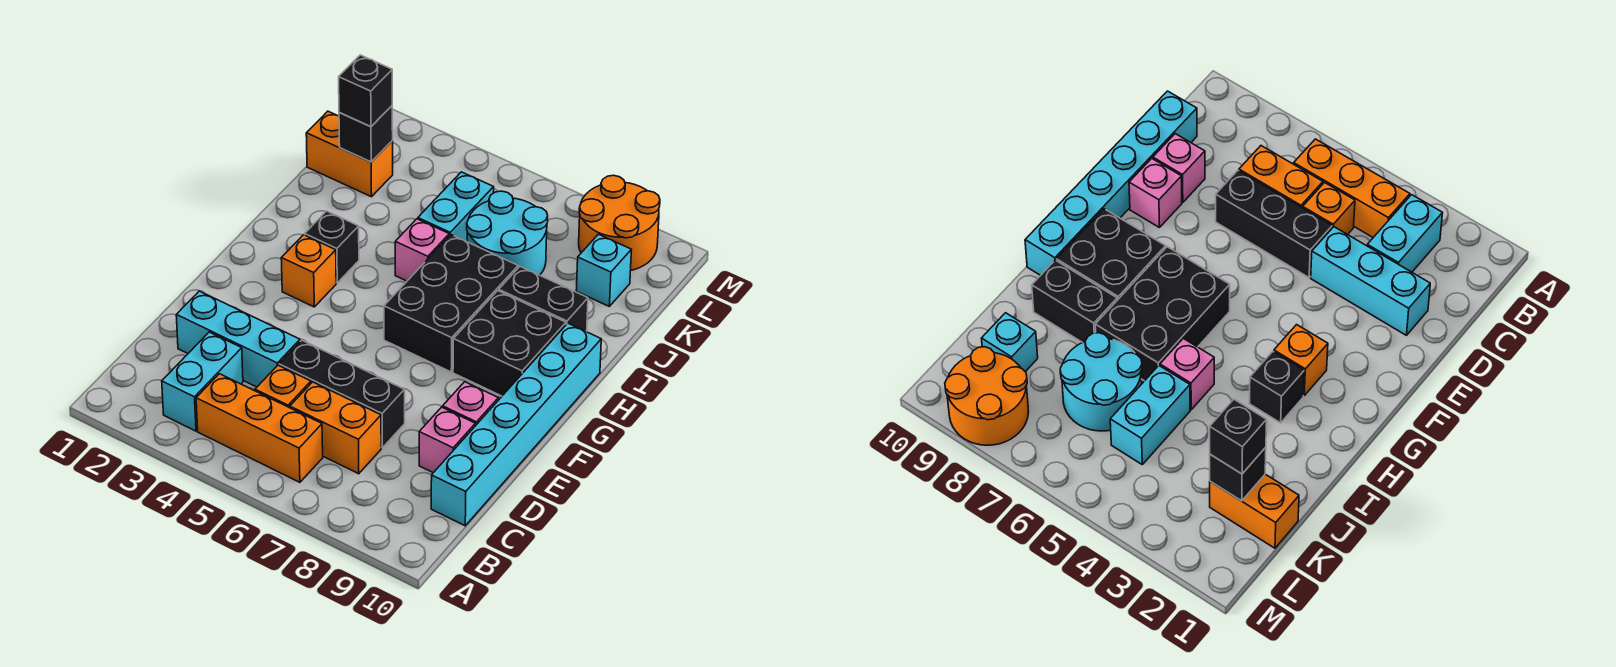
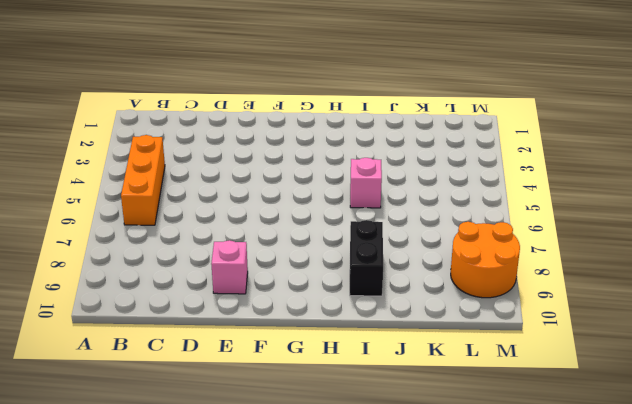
none -> cyan 1x2 brick [162,332,243,431]
none -> orange 1x1 brick [255,365,311,408]
none -> orange 1x2 brick [290,382,381,474]

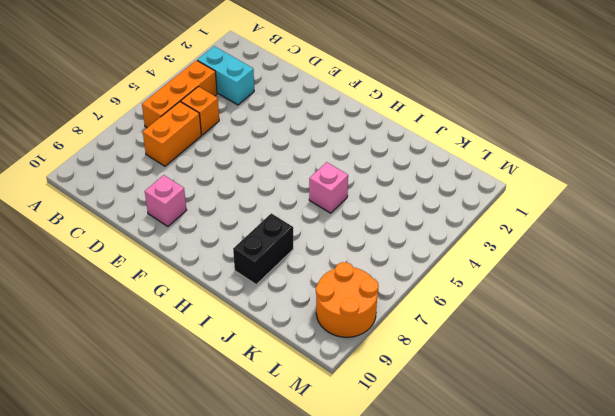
none -> cyan 1x6 brick [431,323,601,526]
none -> cyan 1x3 brick [176,291,300,387]
none -> black 1x3 brick [279,340,405,448]

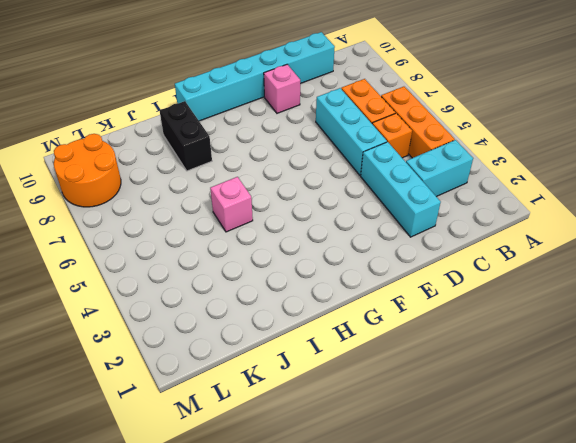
cyan 1x3 brick [316,88,387,175] -> black 1x3 brick [279,340,405,448]
none -> pink 1x1 brick [419,407,475,473]
none -> orange 1x1 brick [281,235,336,307]
none -> black 2x3 brick [384,235,518,372]

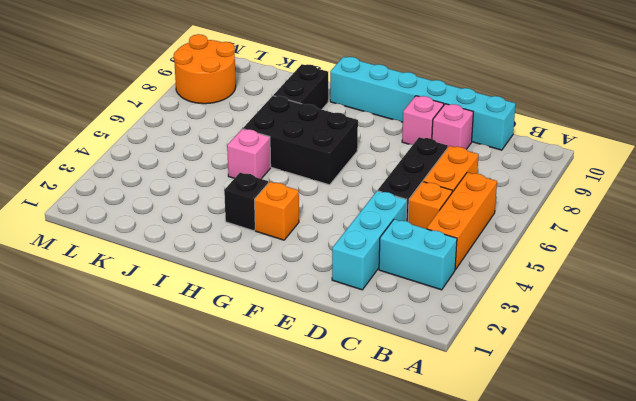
none -> black 2x2 brick [453,291,566,396]
none -> cyan 1x2 brick [418,172,494,242]
none -> cyan 2x2 round brick [467,191,548,275]

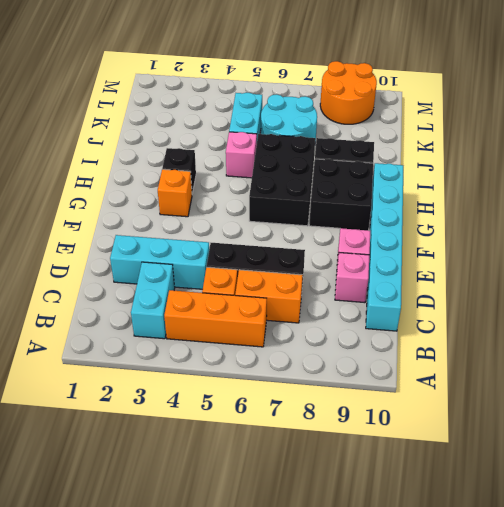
none -> orange 1x2 brick [306,111,393,197]
none -> cyan 1x1 brick [576,234,631,306]
none -> black 1x1 brick [339,106,393,162]

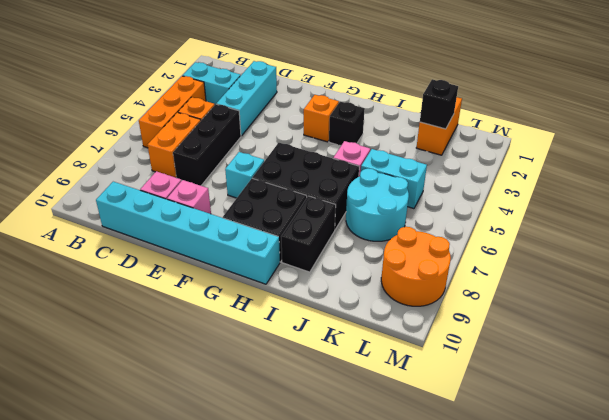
cyan 1x1 brick [225,152,264,198] -> cyan 1x1 brick moved to [576,234,631,306]
none -> black 1x1 brick [339,55,392,127]

